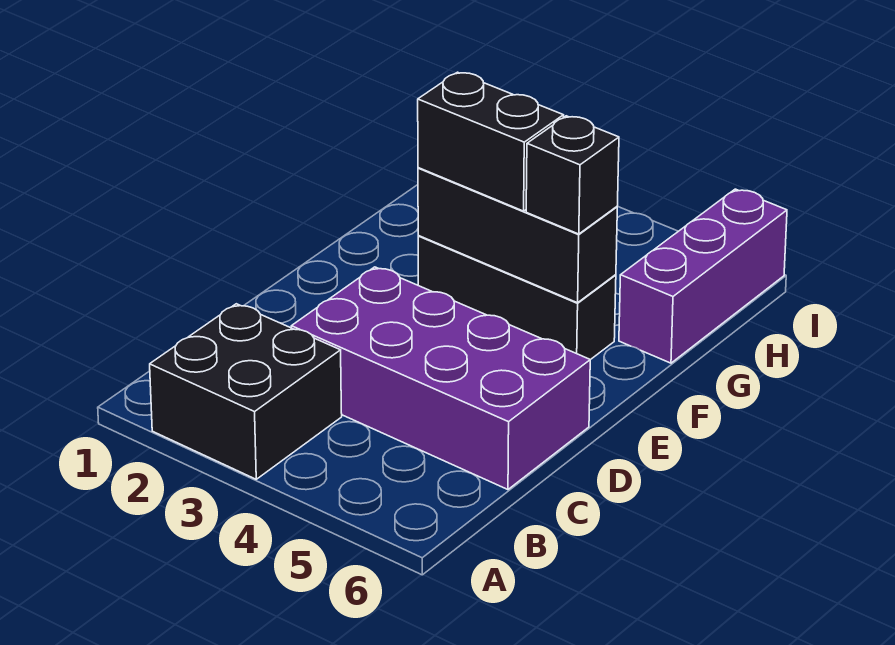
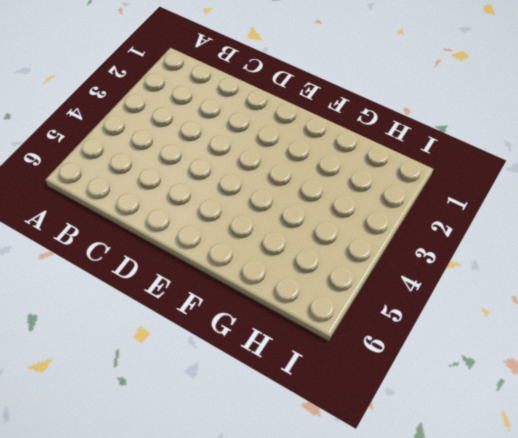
none -> black 2x2 brick [150,304,342,479]
none -> purple 2x4 brick [291,267,590,490]

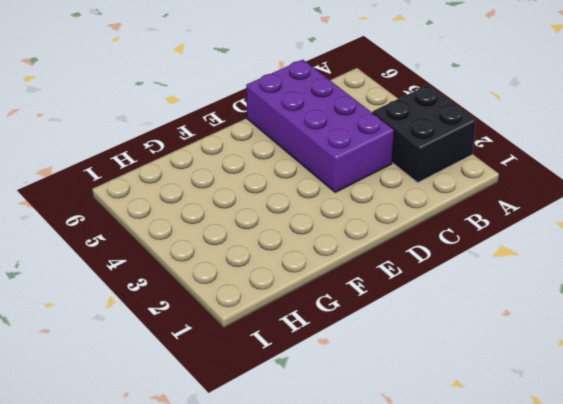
none -> black 1x3 brick [418,236,616,360]
none -> purple 1x3 brick [619,189,787,363]

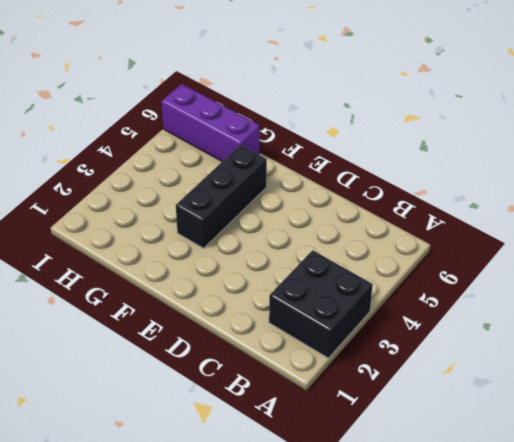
none -> purple 2x4 brick [291,267,590,490]
none -> black 1x3 brick [418,168,617,303]

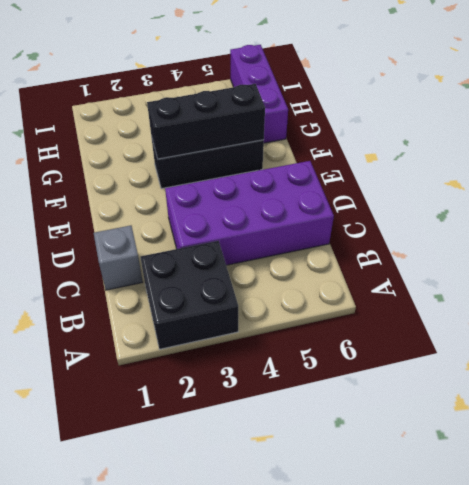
grey 1x1 brick [94,225,143,290] -> none
none -> black 1x2 brick [418,72,564,211]
none -> black 1x1 brick [526,116,619,234]

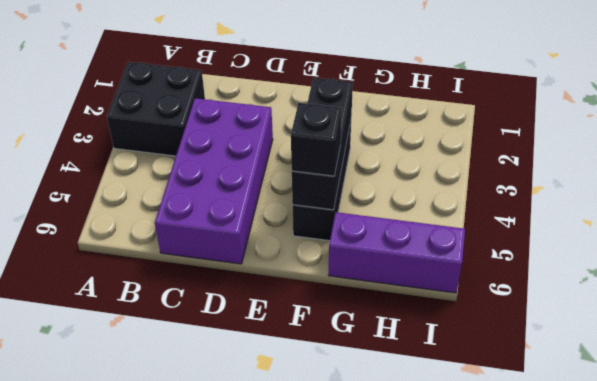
none -> black 1x2 brick [418,72,564,211]

